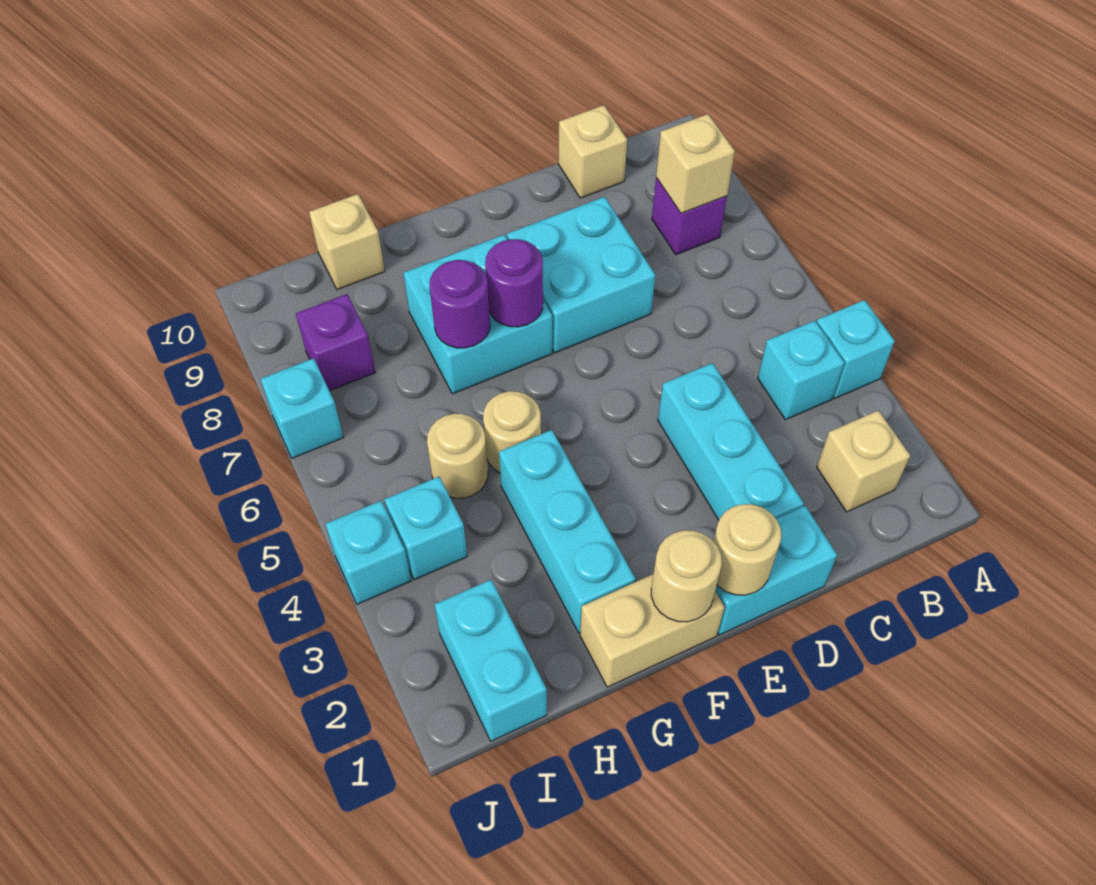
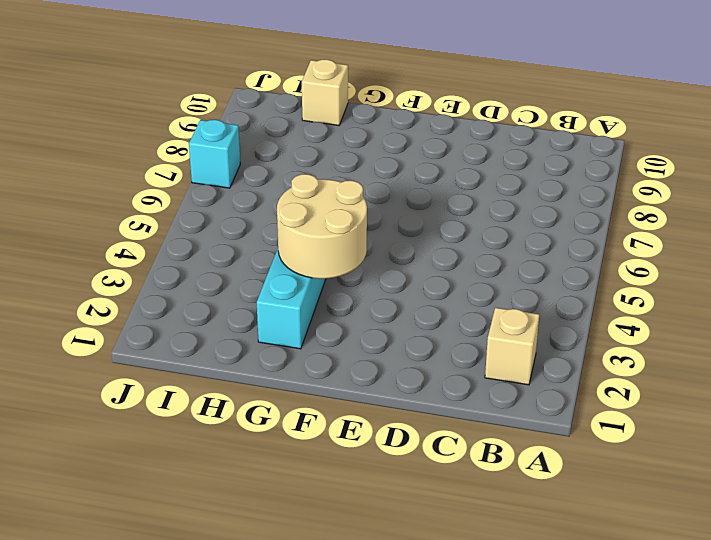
tan 2x2 round brick [277,174,367,279] -> none
none -> cyan 1x1 brick [817,300,895,399]
none -> cyan 1x1 brick [758,321,844,420]
none -> purple 1x1 brick [652,178,727,255]

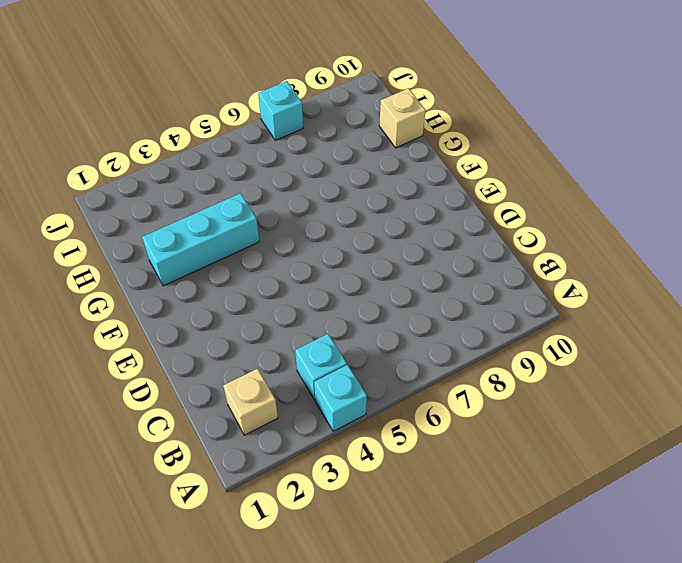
none -> purple 1x1 brick [652,178,727,255]
none -> tan 1x1 brick [558,105,627,198]
none -> cyan 1x2 brick [715,506,837,635]

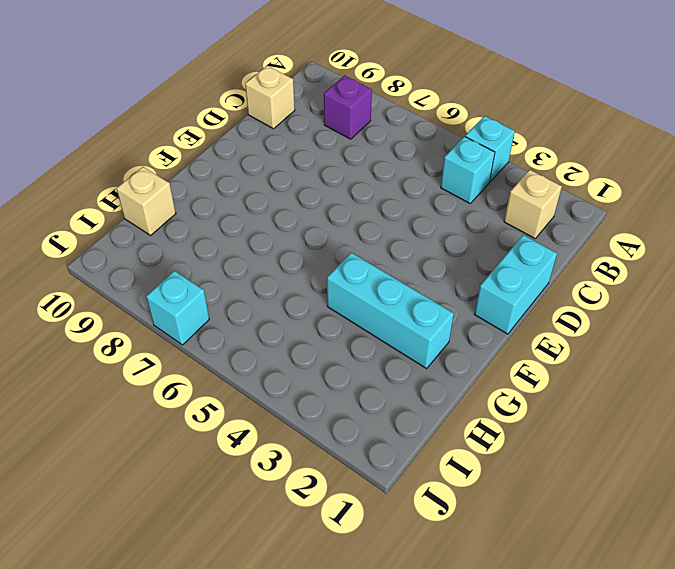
none -> cyan 1x3 brick [658,363,804,520]
none -> cyan 2x2 brick [507,197,655,353]
none -> tan 1x2 brick [580,574,725,687]

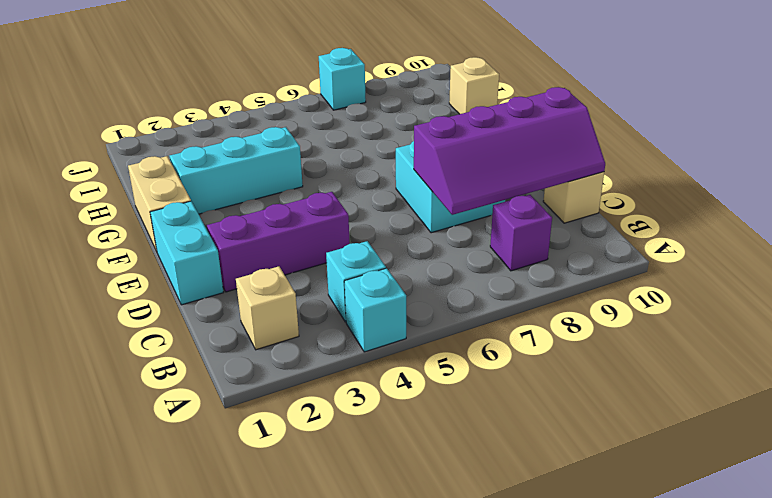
purple 2x4 slope [414,87,605,215] -> none
purple 1x3 brick [207,192,350,292] -> cyan 1x3 brick [658,363,804,520]
none -> cyan 2x2 brick [403,234,552,394]
none -> tan 1x1 round brick [483,391,541,473]
none -> tan 1x1 round brick [427,414,488,498]

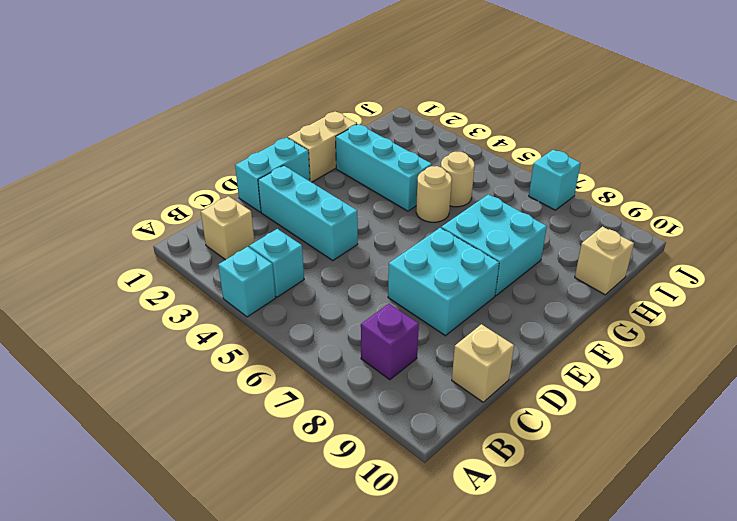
none -> cyan 1x2 brick [435,580,547,741]
none -> cyan 1x1 brick [384,477,467,580]
none -> purple 1x1 brick [296,294,375,391]

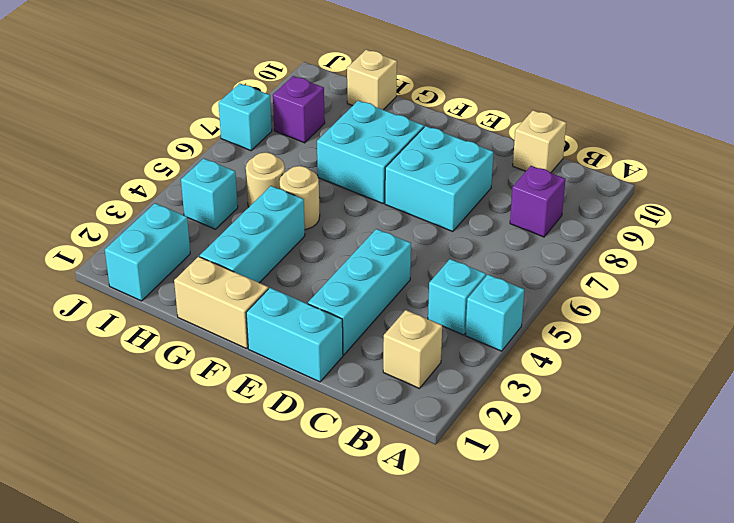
none -> cyan 1x1 brick [325,501,411,604]
none -> tan 1x1 brick [656,114,735,213]
none -> tan 1x1 round brick [713,504,781,595]

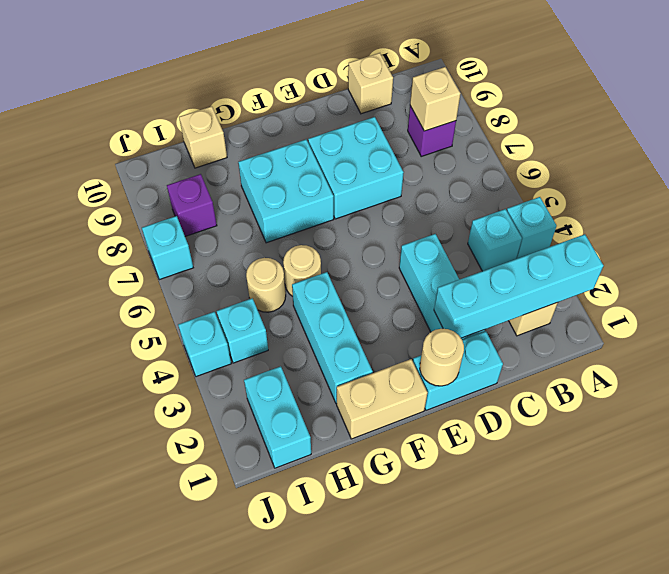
cyan 1x4 brick [434,234,603,338] -> none
none -> tan 1x1 round brick [651,530,722,622]
none -> purple 1x1 round brick [485,239,543,327]
none -> purple 1x1 round brick [429,260,490,348]

